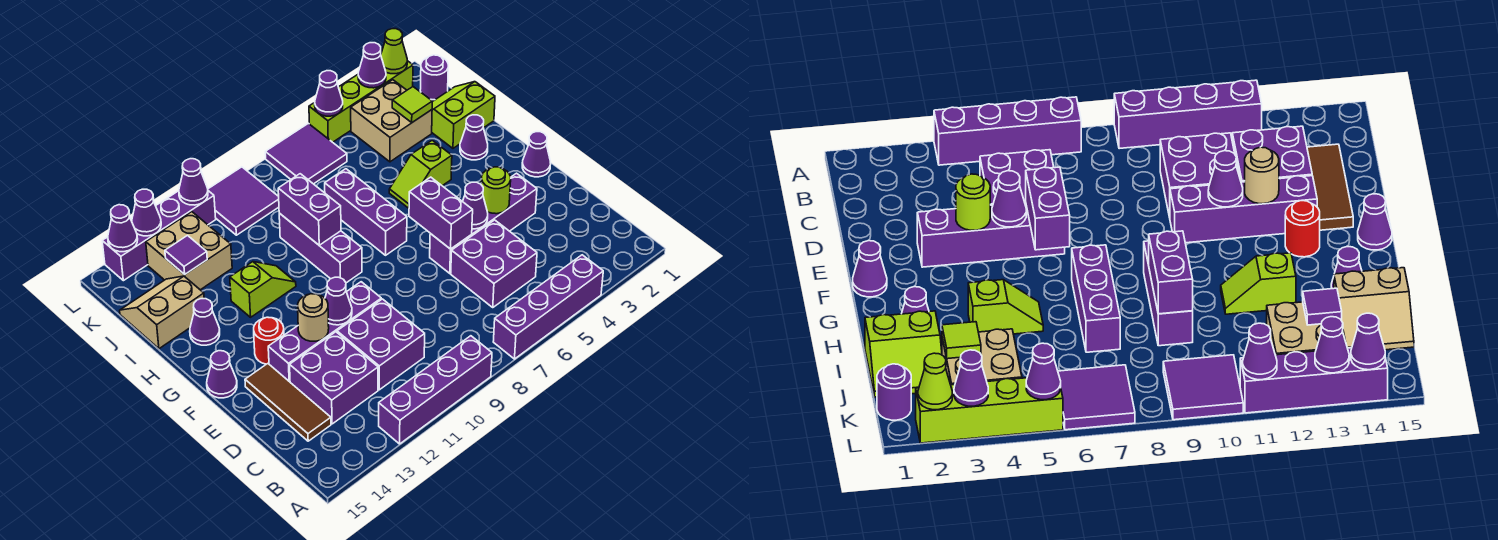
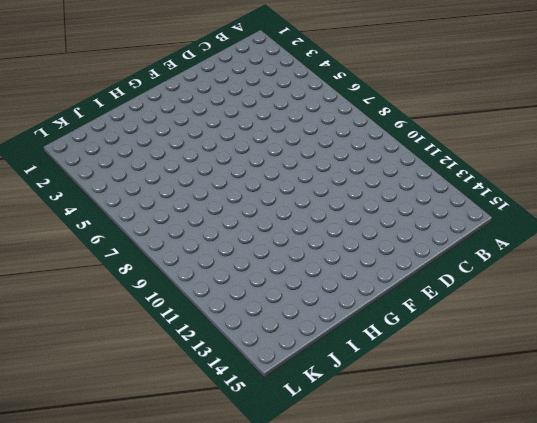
none -> purple 1x4 brick [493,255,603,359]
none -> purple 1x4 brick [379,336,492,444]
none -> purple 2x2 brick [451,220,537,307]
none -> purple 2x2 brick [337,299,425,390]

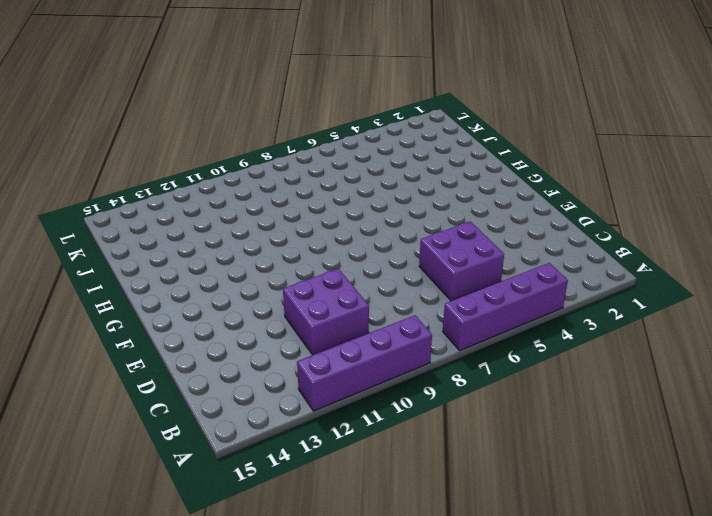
none -> purple 2x2 brick [290,332,378,424]
none -> brown 1x3 tile [245,364,331,441]
none -> purple 1x4 brick [430,173,537,273]
none -> purple 1x4 brick [268,282,381,382]

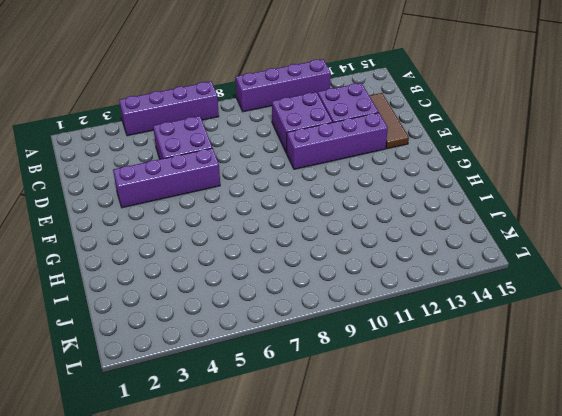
none -> purple 1x1 cone [522,132,551,177]
none -> red 1x1 round brick [254,317,284,364]
none -> purple 1x1 cone [207,351,237,398]
none -> purple 1x3 brick [325,169,407,255]

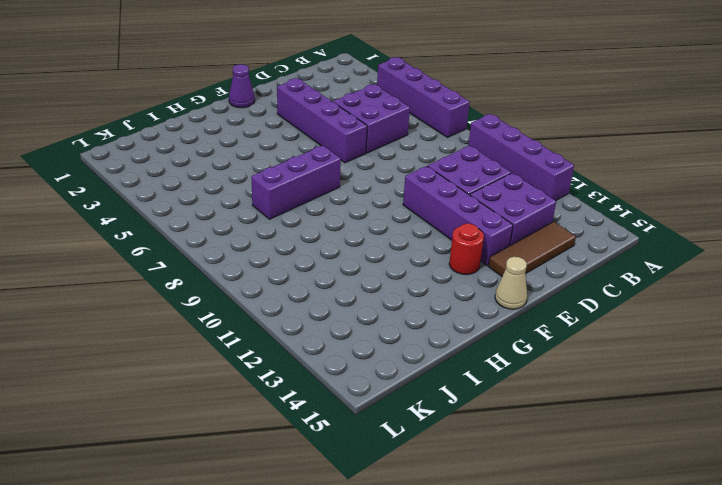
tan 1x1 cone [495,257,527,309] -> purple 1x1 cone [207,351,237,398]
none -> purple 1x3 brick [279,213,362,283]
none -> purple 1x1 cone [460,115,488,160]
none -> lime 1x2 slope [389,140,452,208]
none -> lime 1x2 slope [230,262,296,317]

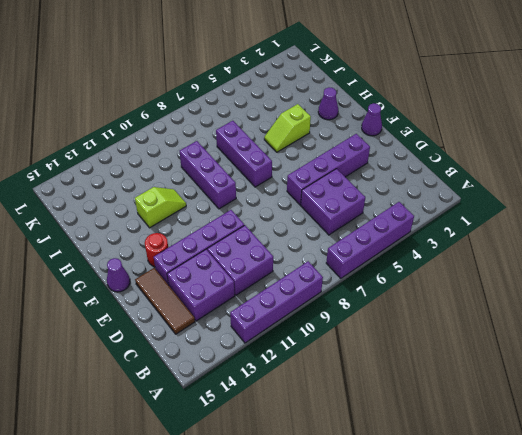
none -> purple 1x1 cone [190,299,220,345]
none -> lime 2x2 slope [432,82,495,148]
none -> tan 2x2 slope [120,276,204,349]
none -> tan 2x2 brick [351,80,432,162]

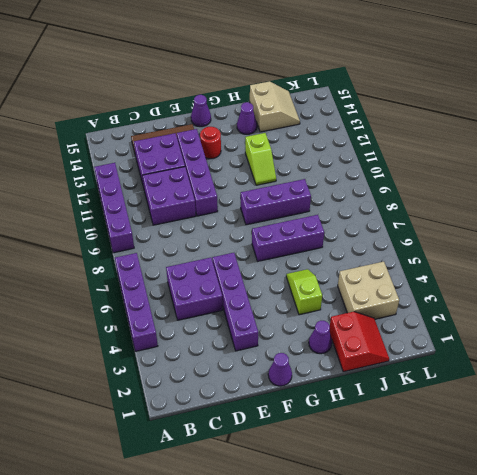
red 2x2 slope [329,312,389,372] -> lime 2x2 slope [432,82,495,148]
none -> tan 2x2 brick [146,212,232,290]
none -> purple 1x1 round brick [420,55,448,100]
none -> purple 2x2 tile [265,123,347,184]
none -> purple 2x2 tile [208,167,279,235]

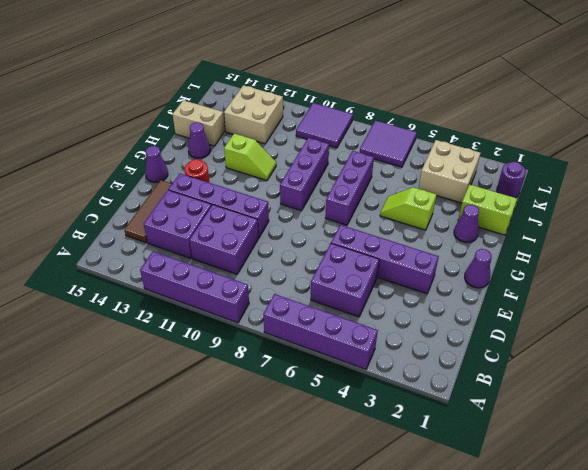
none -> lime 1x4 brick [309,61,413,142]
none -> purple 1x4 brick [102,191,216,281]
none -> lime 1x1 round brick [481,167,511,214]
none -> purple 1x1 cone [463,182,488,229]

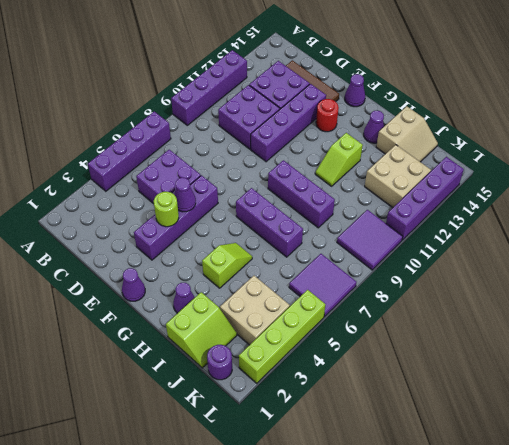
none -> purple 1x2 brick [409,177,473,249]
none -> purple 1x1 cone [325,277,352,325]
none -> tan 1x1 round brick [298,294,329,341]
none -> purple 1x2 brick [278,174,341,245]

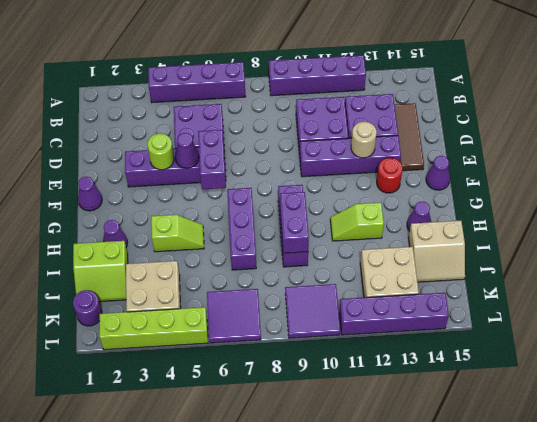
none -> purple 1x1 cone [325,277,352,325]
none -> lime 1x1 tile [392,87,432,122]
none -> purple 1x1 tile [165,236,207,274]
none -> lime 1x1 cone [381,29,407,74]

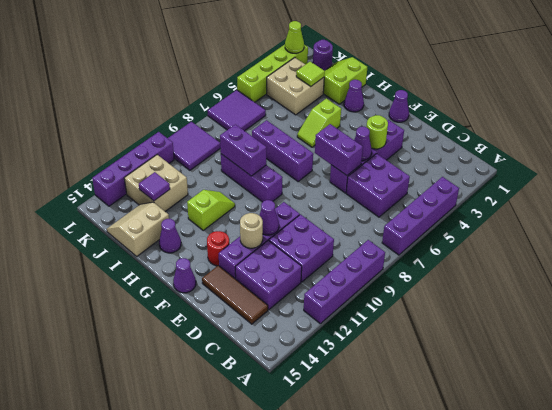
none -> purple 1x1 cone [358,43,386,88]
none -> purple 1x1 cone [315,71,343,116]
none -> purple 1x1 cone [179,159,208,205]
none -> purple 1x1 cone [132,189,161,236]

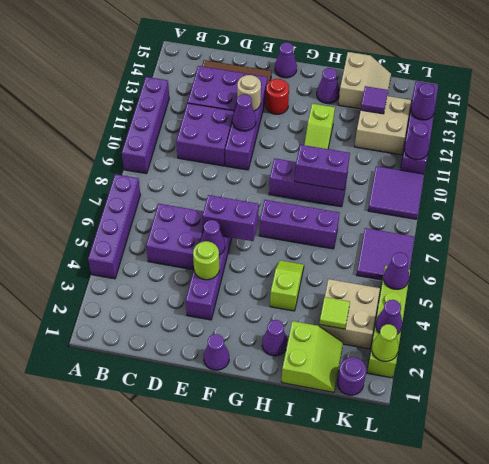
none -> purple 1x1 cone [108,205,138,252]

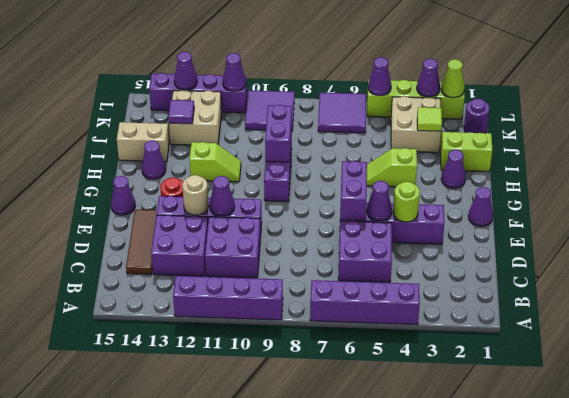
none -> purple 1x3 brick [325,169,407,255]
none -> purple 1x1 cone [108,205,138,252]

